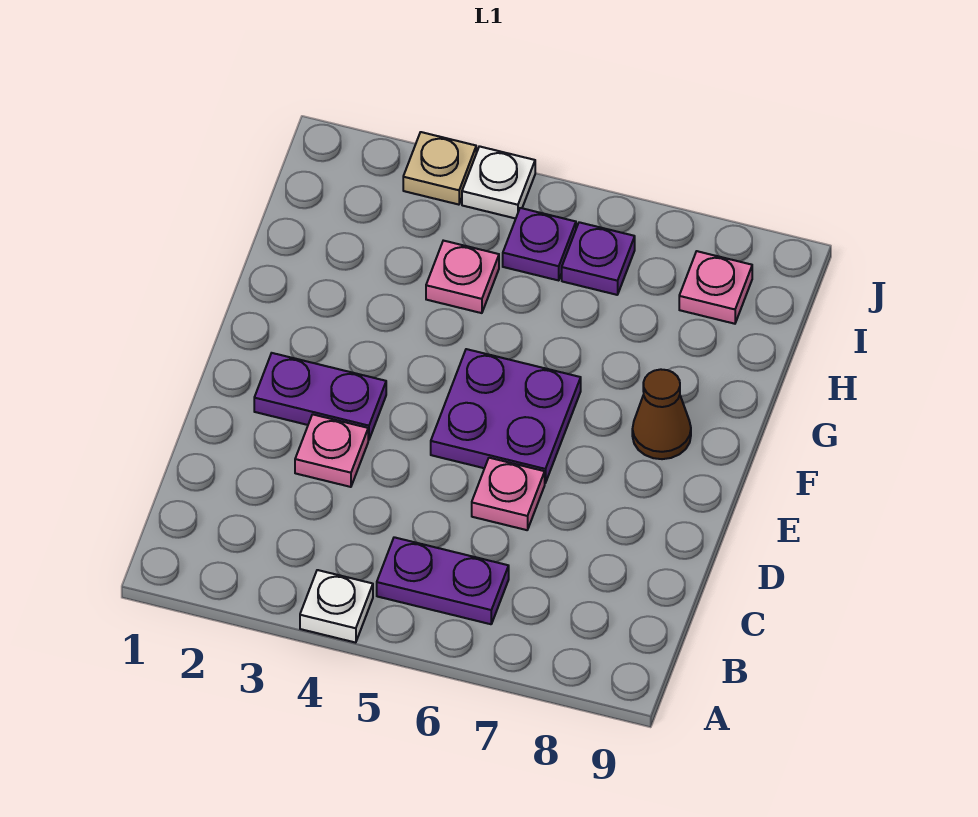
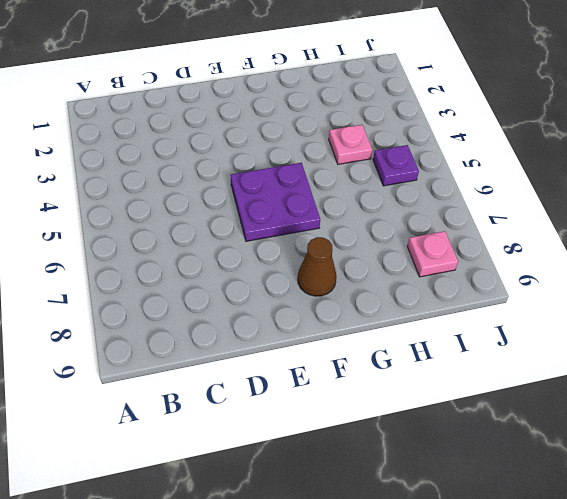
none -> white 1x1 plate [300,570,373,643]
none -> purple 1x2 plate [377,537,509,624]
none -> pink 1x1 plate [295,414,368,487]

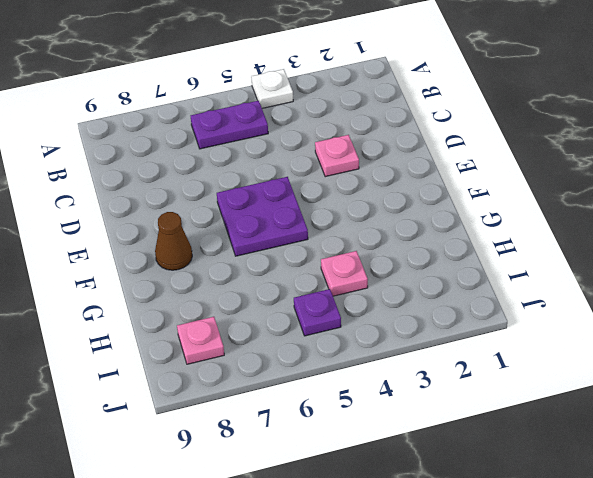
none -> pink 1x1 plate [472,458,545,530]
none -> purple 1x2 plate [254,353,386,440]
none -> purple 1x1 plate [562,222,635,295]

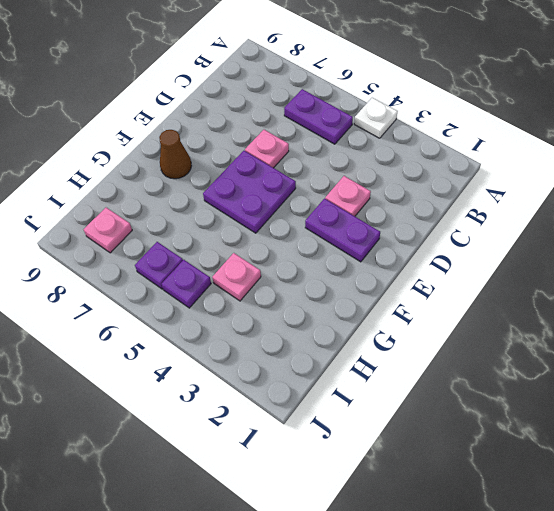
none -> tan 1x1 plate [403,132,476,205]
none -> white 1x1 plate [462,146,535,219]

